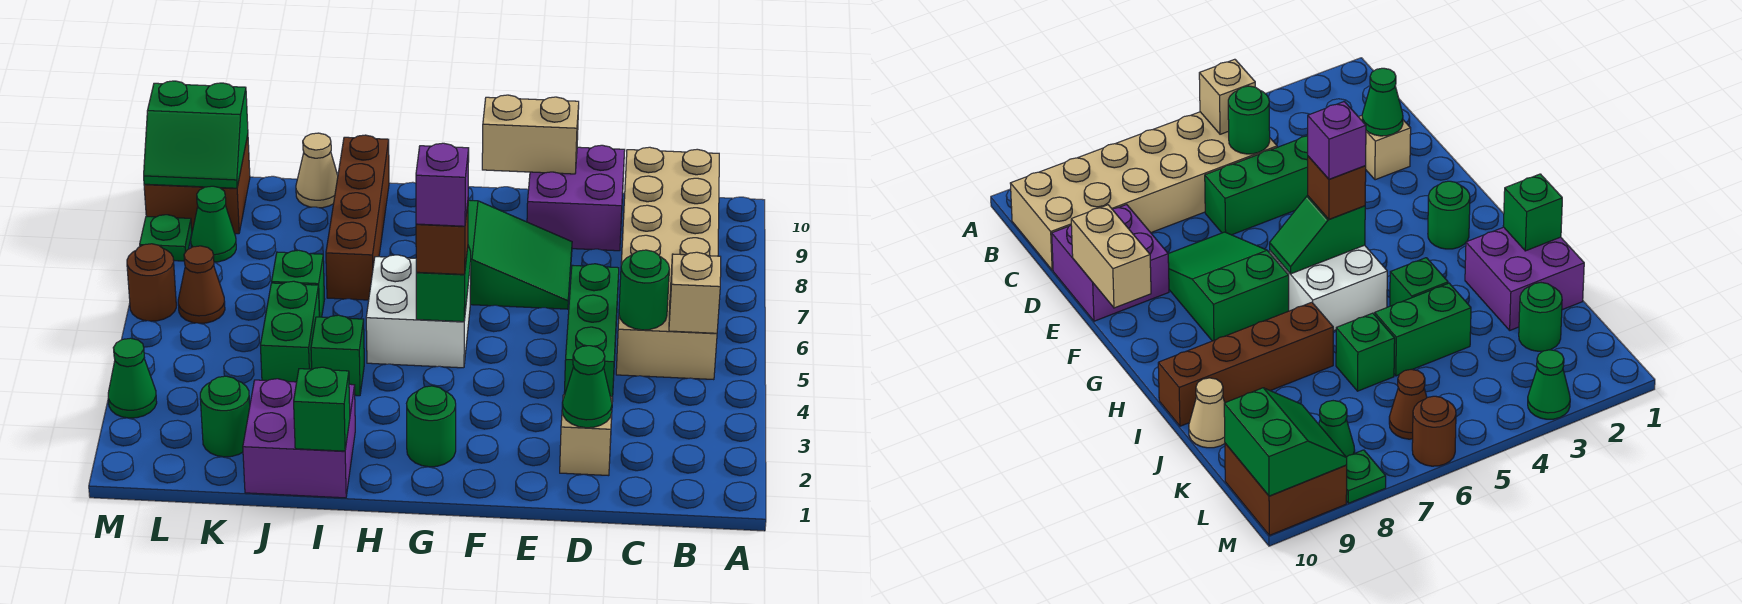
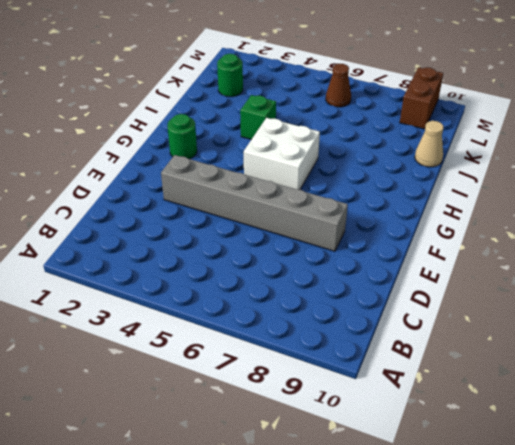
grey 1x6 brick [161,155,348,251] -> green 2x3 slope [468,200,572,309]
brown 1x2 brick [400,67,443,129] -> brown 2x2 brick [144,135,250,234]
none -> tan 2x6 brick [616,147,719,380]
none -> tan 1x1 brick [560,395,612,476]
none -> green 1x3 brick [564,264,619,401]

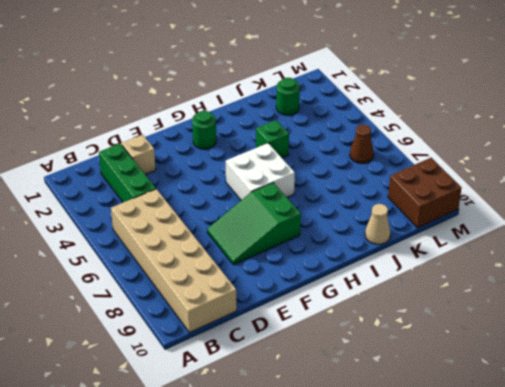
green 1x3 brick [99,144,156,202] -> green 1x3 brick moved to [564,264,619,401]
none -> purple 2x2 brick [527,145,625,251]
none -> purple 2x2 brick [243,379,355,498]
none -> brown 1x4 brick [326,135,389,300]

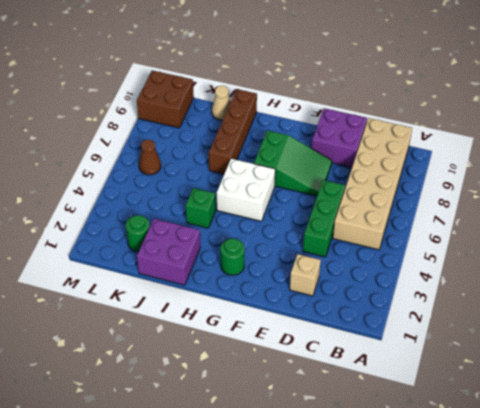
none -> green 1x2 brick [260,281,319,382]
none -> green 1x1 brick [272,250,325,317]
none -> green 1x1 cone [191,186,236,262]

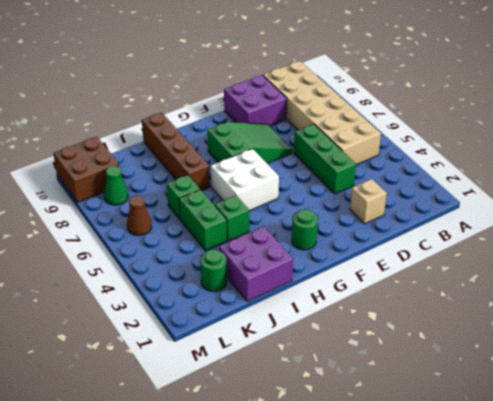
none -> tan 1x1 cone [296,133,338,208]
none -> green 1x1 cone [108,338,157,418]
none -> brown 1x1 round brick [127,244,176,321]

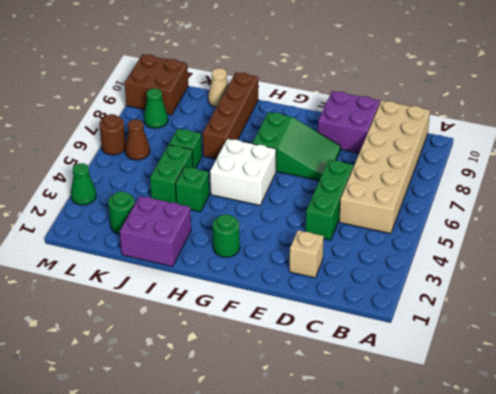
none -> green 1x1 plate [140,215,192,261]
none -> tan 1x1 brick [669,252,721,333]
none -> green 1x1 round brick [619,250,670,330]

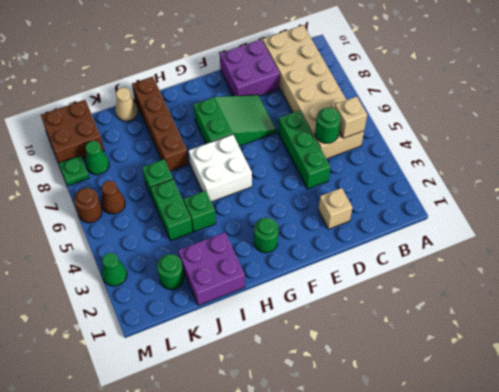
none -> green 1x1 cone [562,346,612,428]
none -> tan 1x2 brick [482,95,579,174]
none -> green 1x2 slope [416,246,471,322]

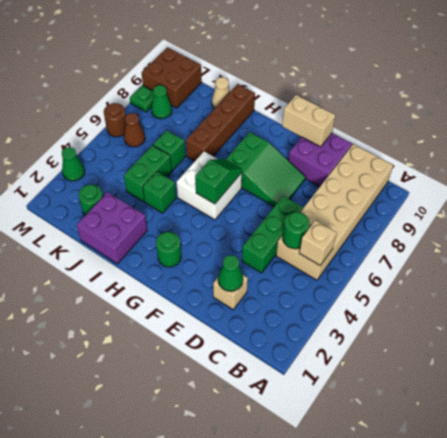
none -> green 1x1 brick [294,367,350,451]
none -> green 2x2 slope [144,81,248,188]
none -> brown 1x1 brick [416,204,468,275]

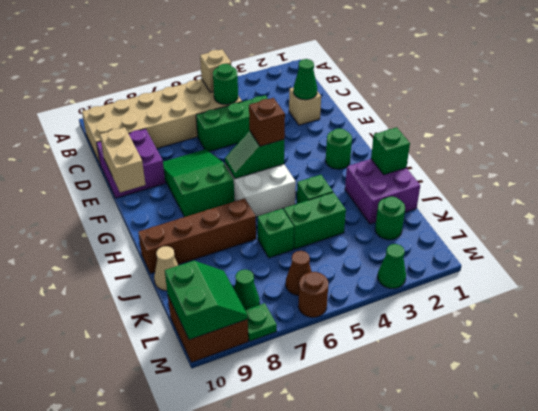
none -> purple 1x1 brick [416,143,469,226]

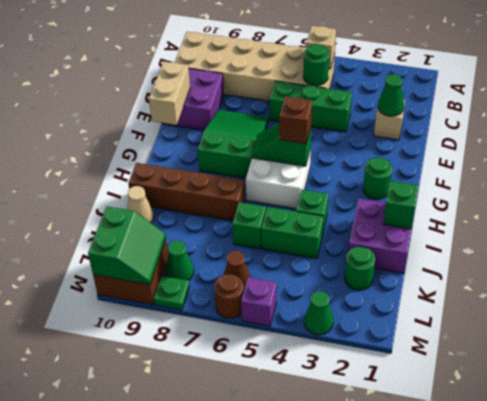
purple 1x1 brick [241,277,276,326] -> purple 1x1 brick moved to [416,143,469,226]

